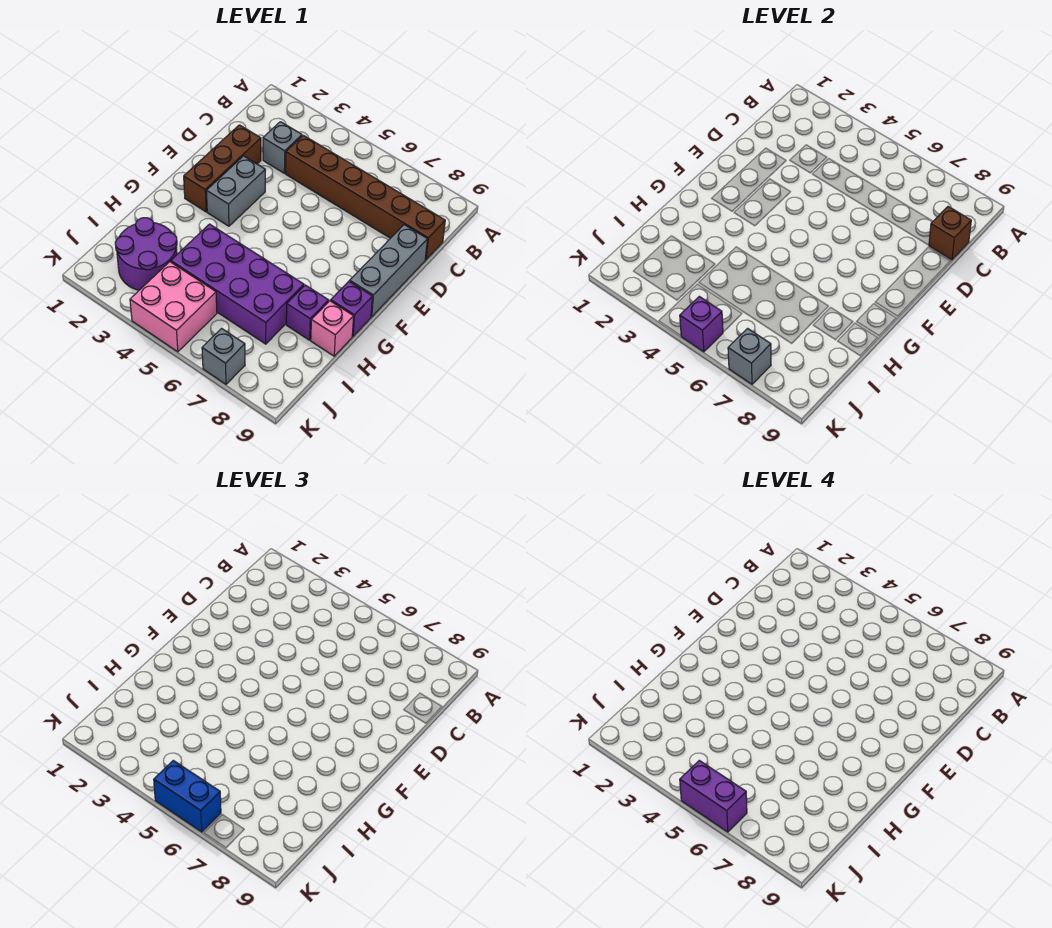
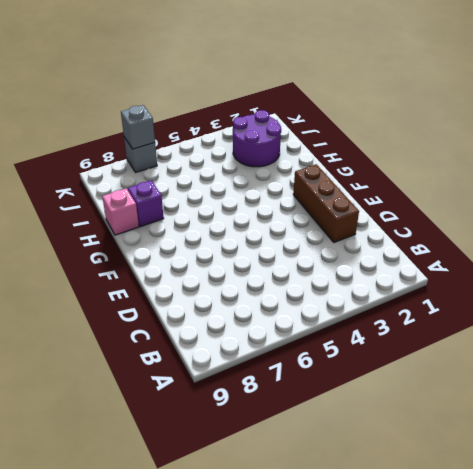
none -> grey 1x1 brick [263,122,302,173]
none -> brown 1x6 brick [286,135,445,260]
none -> grey 1x3 brick [350,225,428,317]

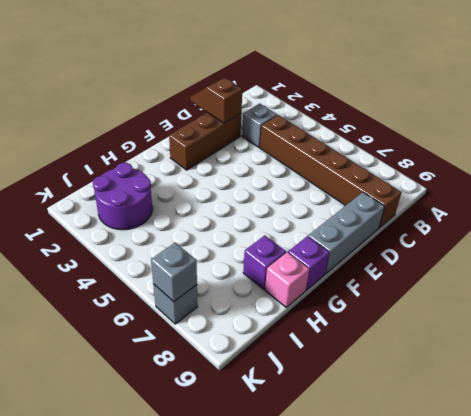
brown 1x2 slope [190,78,242,123] -> none
none -> grey 1x2 brick [207,156,265,226]
none -> purple 2x4 brick [171,224,304,344]
none -> pink 2x2 brick [130,262,217,352]

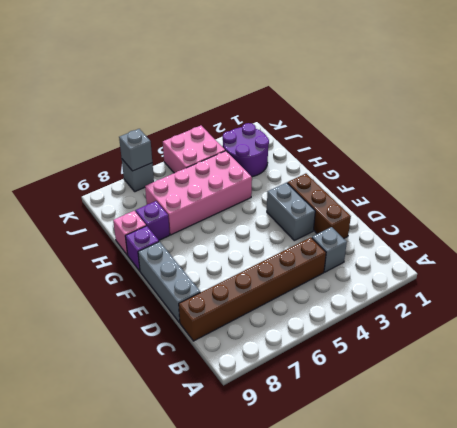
pink 2x4 brick [145,151,252,235] -> purple 2x4 brick [171,224,304,344]
none -> brown 1x1 brick [929,207,971,260]
none -> purple 1x1 brick [680,296,723,352]
none -> blue 1x2 brick [154,760,221,832]

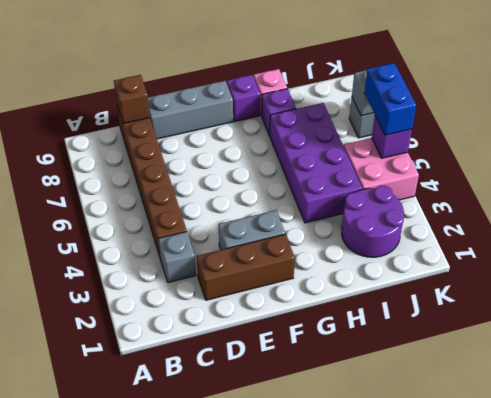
none -> purple 1x2 brick [680,760,747,832]

